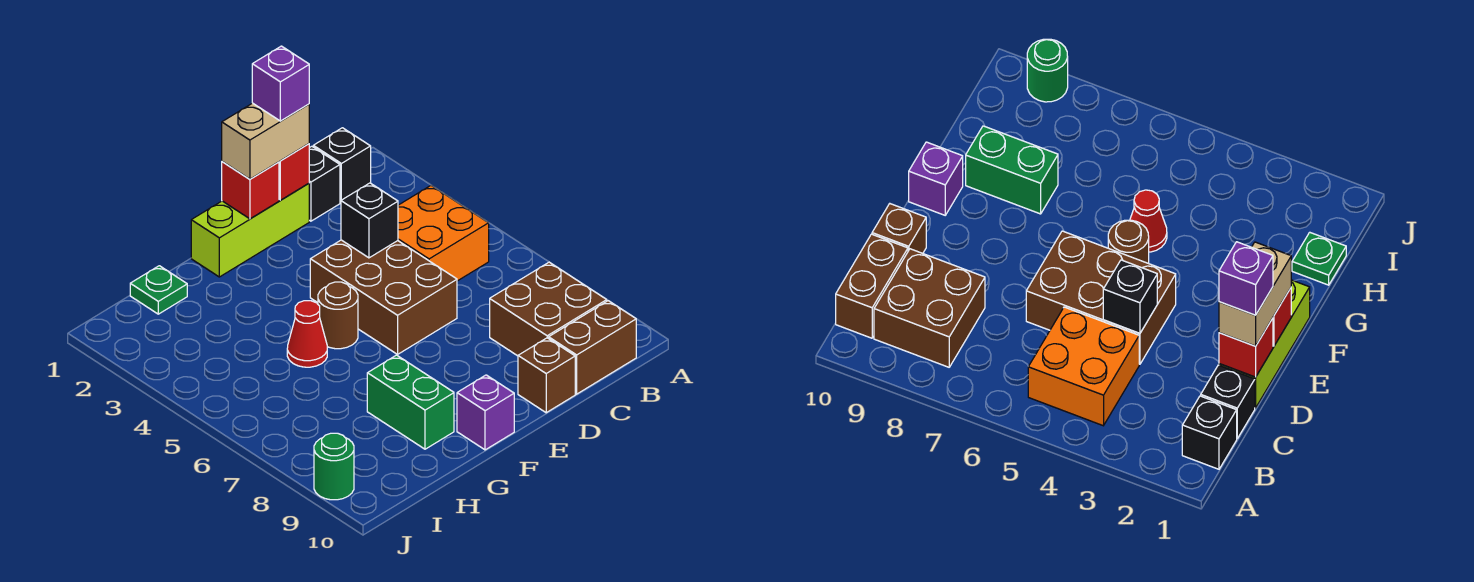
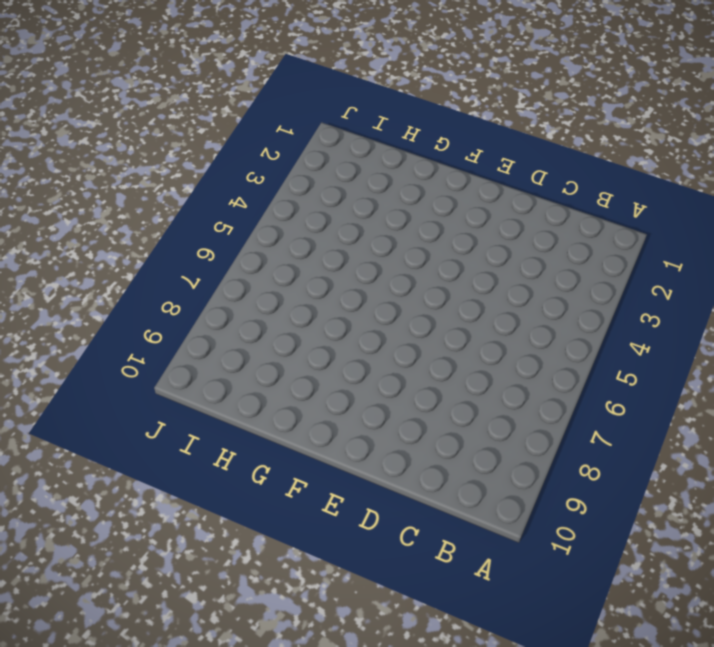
none -> black 1x1 brick [313,128,371,202]
none -> orange 2x2 brick [398,186,489,281]
none -> brown 2x2 brick [490,262,607,356]

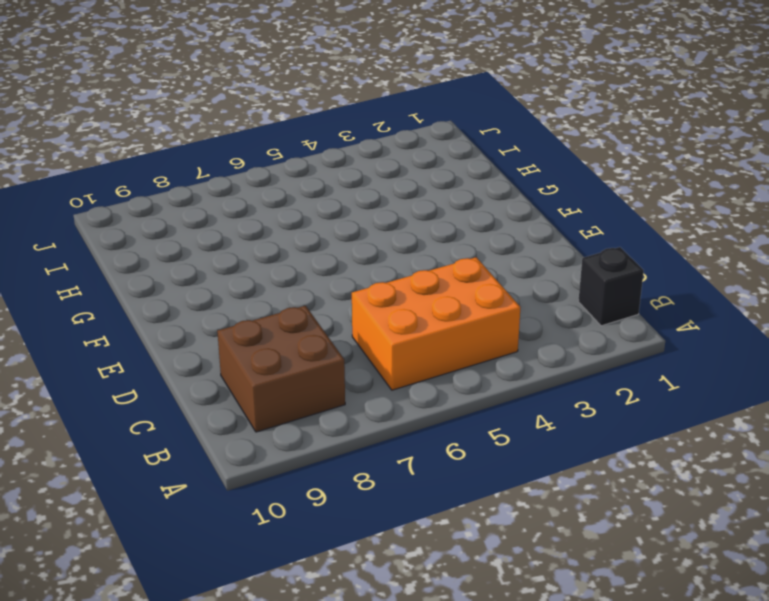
orange 2x3 brick [352,257,520,390] -> orange 2x2 brick [398,186,489,281]
none -> brown 1x2 brick [549,301,636,394]
none -> black 1x1 brick [309,146,340,221]
none -> lime 1x3 brick [191,183,309,277]

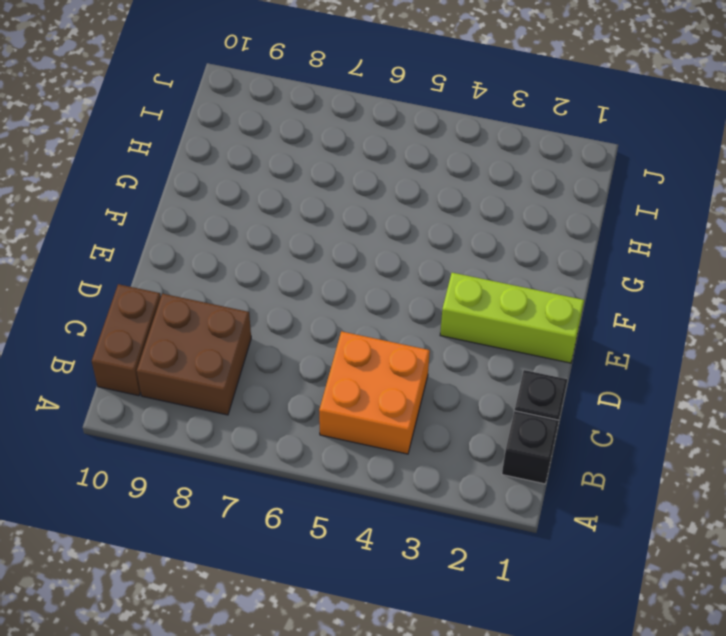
lime 1x3 brick [440,273,584,363] -> lime 1x3 brick turned to [191,183,309,277]
none -> brown 2x3 brick [310,240,457,354]
none -> brown 1x1 brick [518,338,575,413]
none -> brown 1x1 round brick [318,282,358,349]

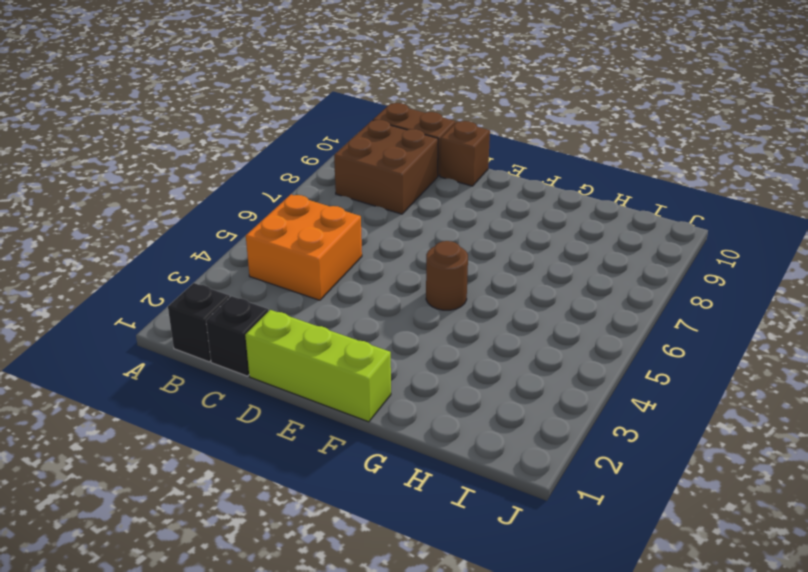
none -> brown 2x3 brick [310,240,457,354]
none -> purple 1x1 brick [457,375,514,450]
none -> red 1x1 cone [287,301,327,367]

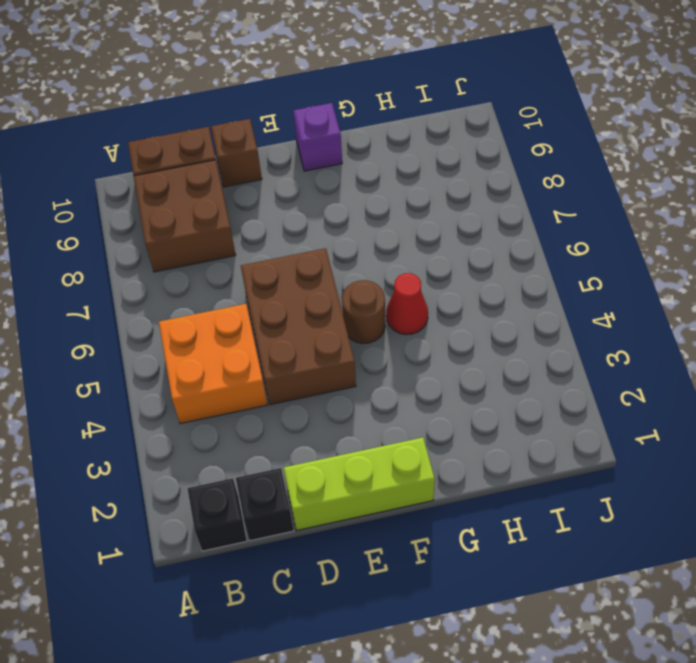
none -> green 1x2 brick [367,355,454,449]
none -> green 1x1 plate [130,266,187,314]
none -> green 1x1 round brick [314,433,354,500]

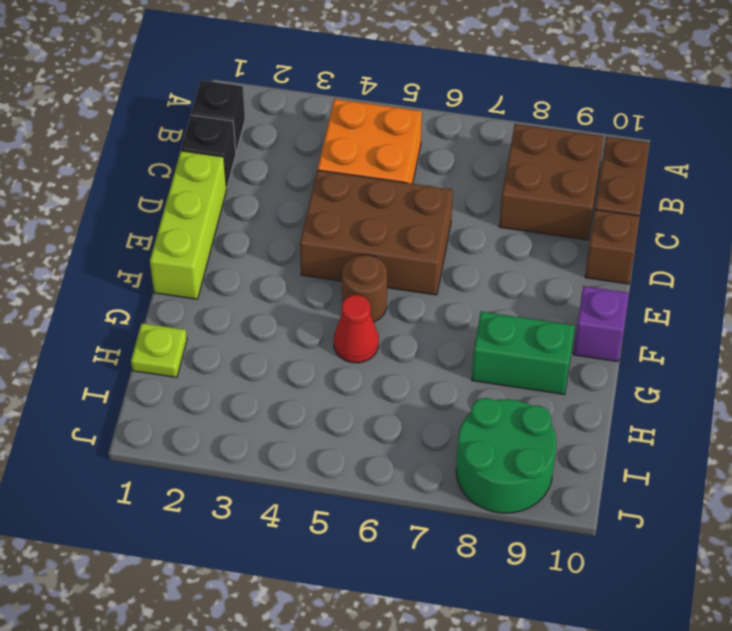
lime 1x1 plate [131,323,187,378] -> green 1x1 plate [130,266,187,314]
green 2x2 round brick [456,398,556,513] -> green 1x1 round brick [314,433,354,500]
none -> red 1x1 brick [279,144,309,200]
none -> black 1x1 brick [341,183,398,258]
none -> red 1x1 brick [222,162,279,219]

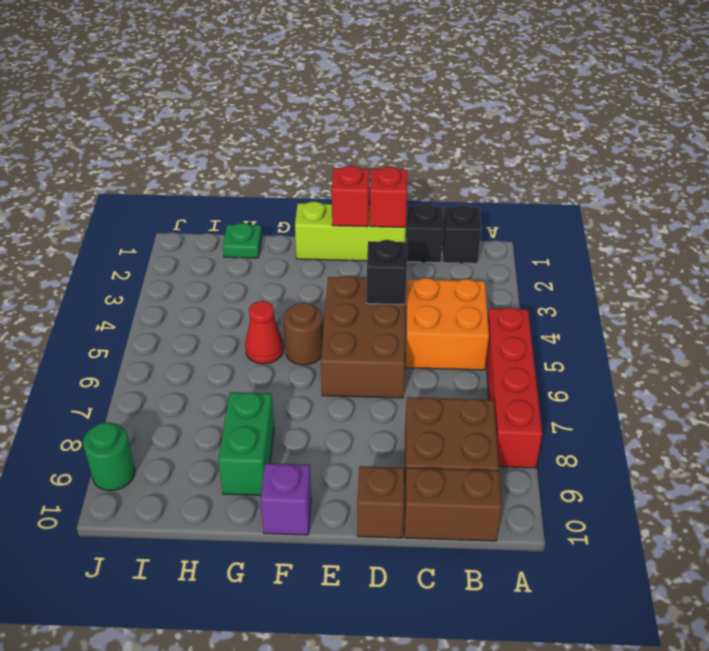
red 1x4 brick [486,308,542,468] -> none
none -> tan 1x2 brick [222,103,309,179]
none -> purple 1x1 brick [252,46,309,121]

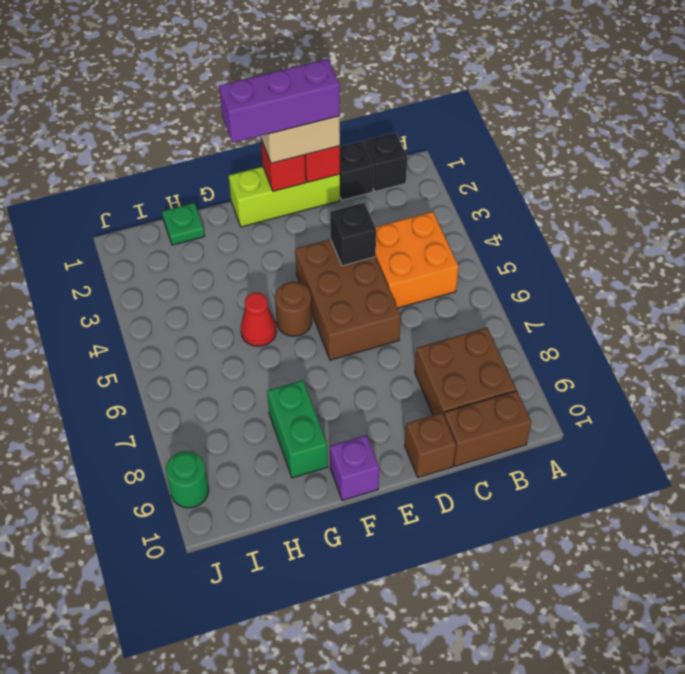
purple 1x3 brick [219,59,340,143] -> purple 1x1 brick [252,46,309,121]

